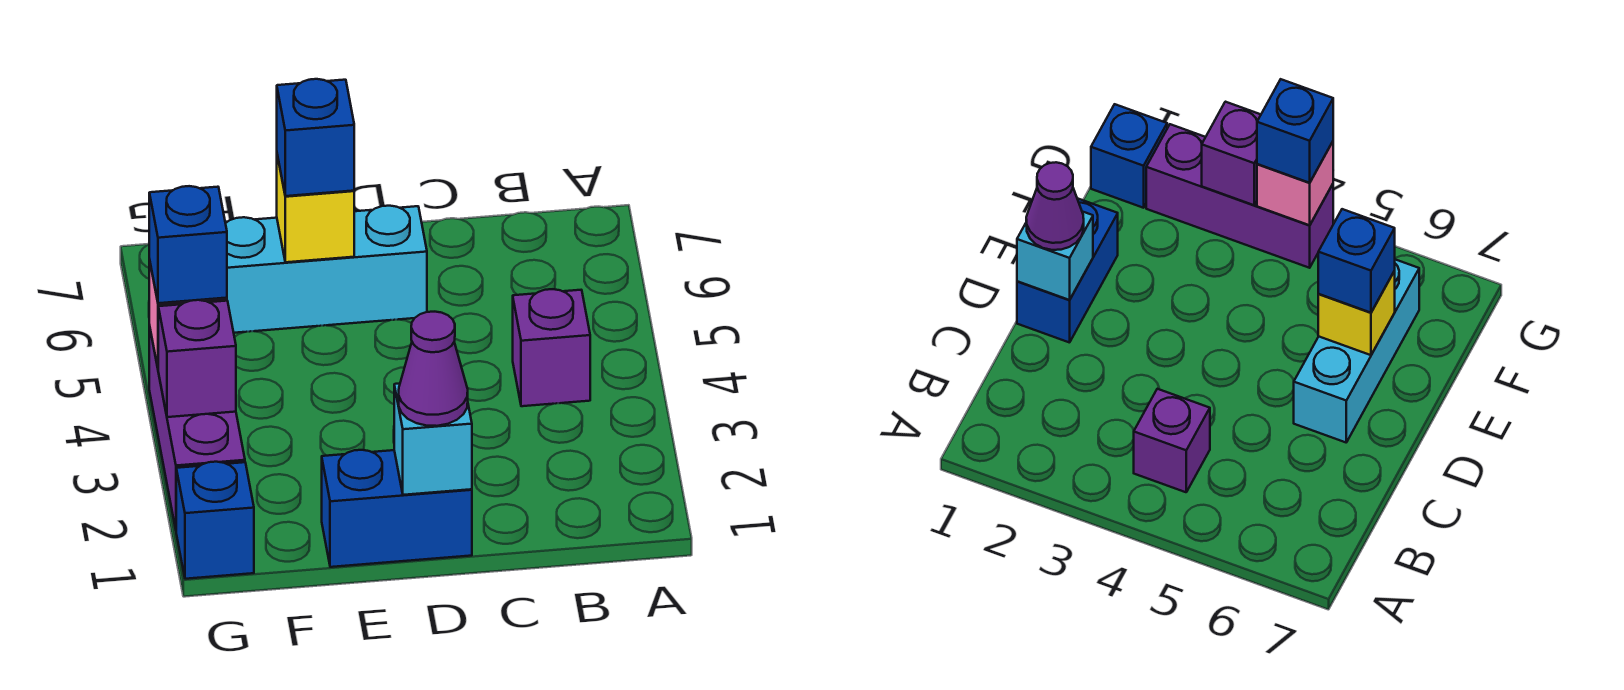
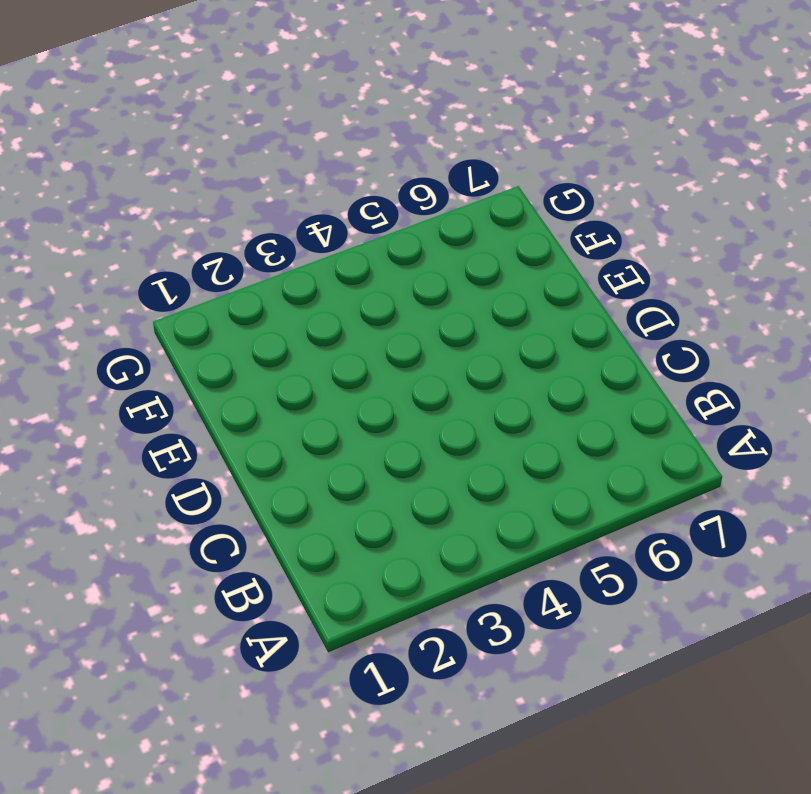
none -> purple 1x1 brick [513,289,590,406]
none -> blue 1x2 brick [322,450,472,567]
none -> cyan 1x3 brick [225,206,427,333]

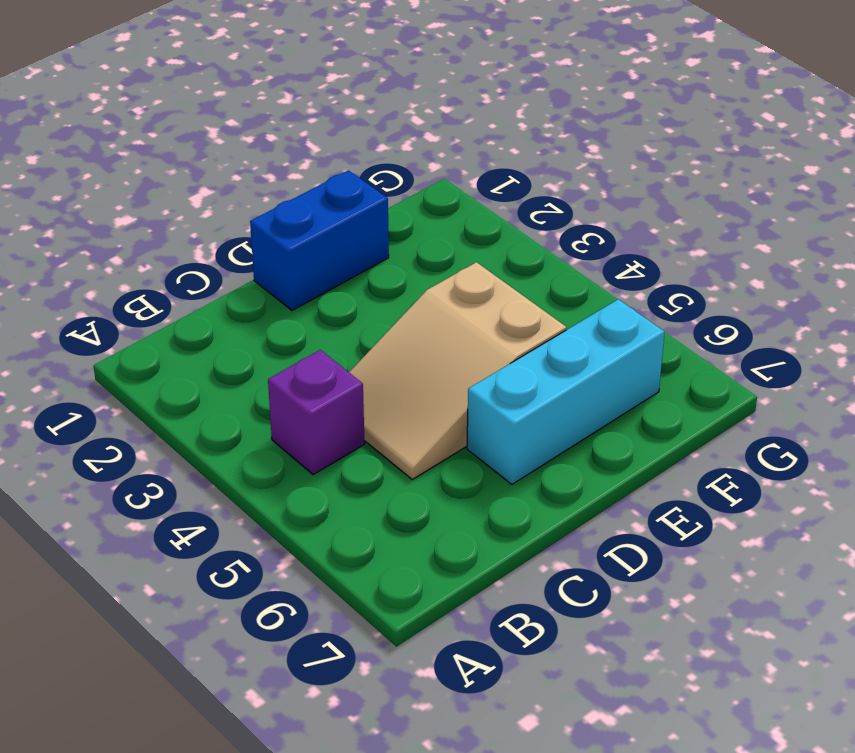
tan 2x3 slope [349,262,567,479] -> none
none -> blue 1x1 brick [176,462,254,579]
none -> purple 1x3 brick [149,325,245,529]
none -> cyan 1x1 brick [394,384,472,495]

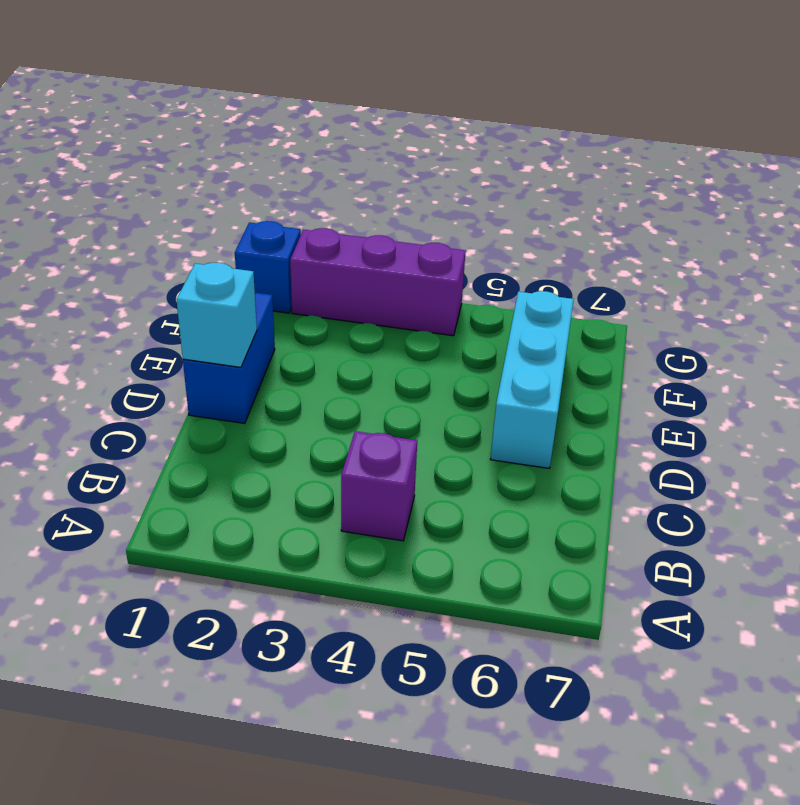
none -> yellow 1x1 brick [277,155,354,262]
none -> purple 1x1 brick [158,300,236,417]
none -> pink 1x1 brick [1257,142,1333,225]

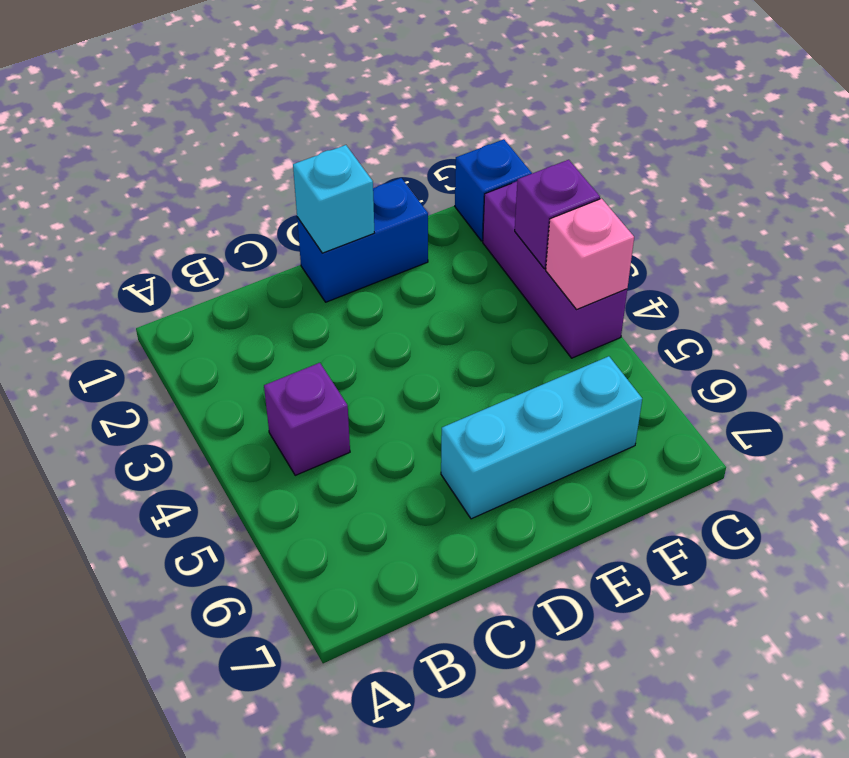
none -> yellow 1x1 brick [277,155,354,262]
none -> purple 1x1 cone [399,312,468,426]
none -> blue 1x1 brick [277,79,354,196]

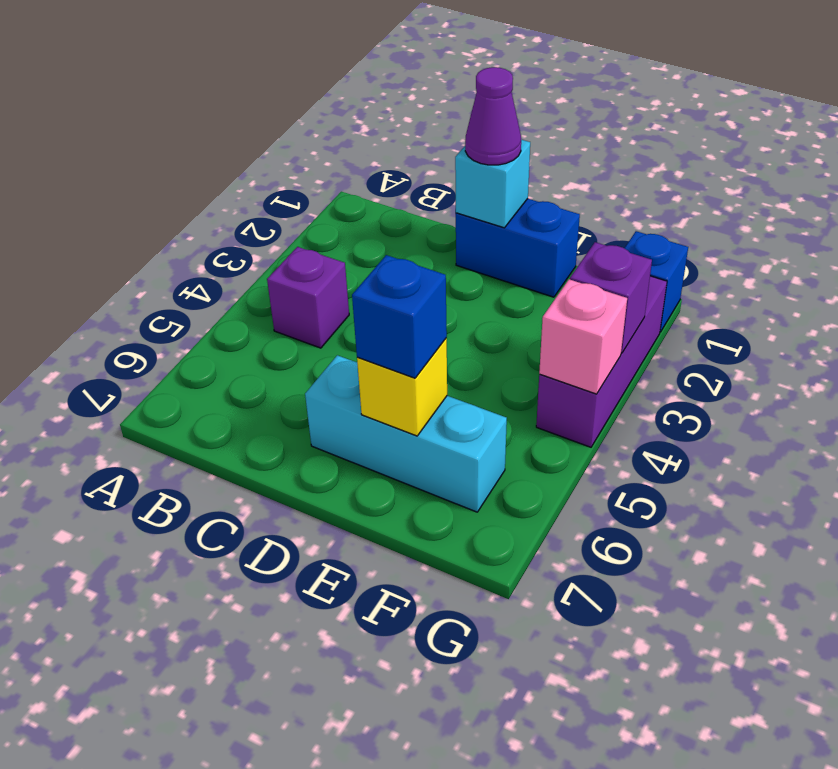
none -> blue 1x1 brick [149,186,227,303]

